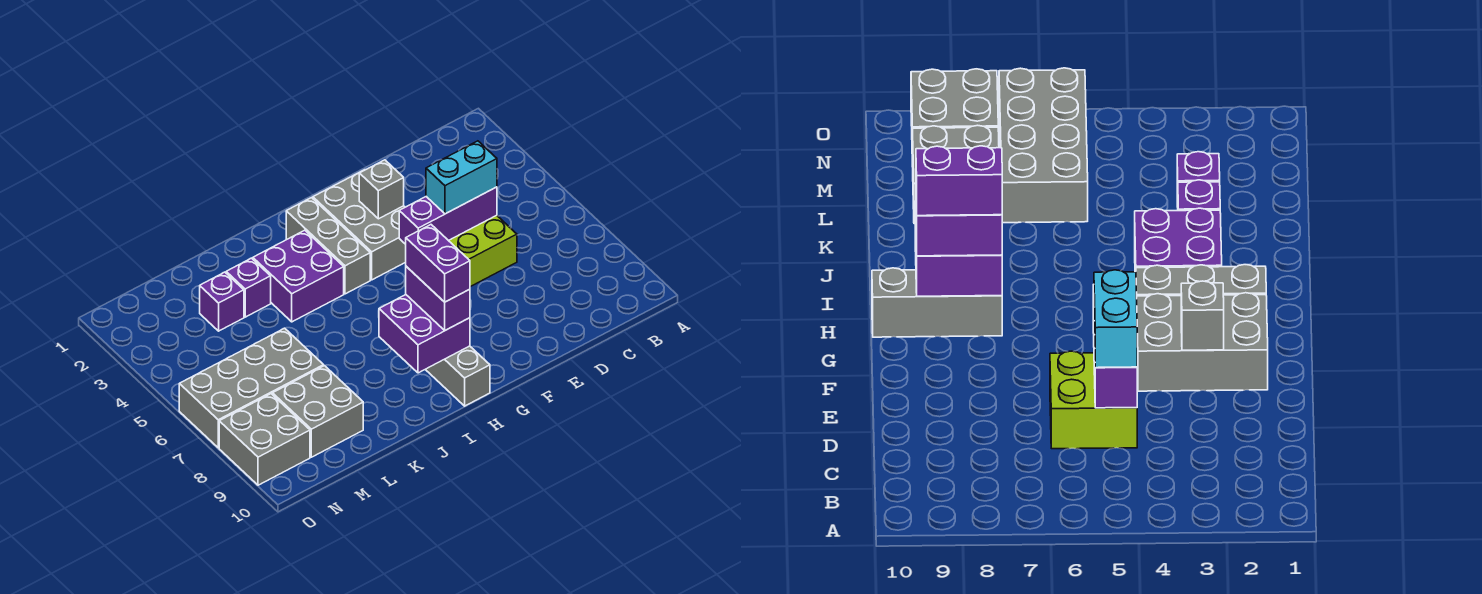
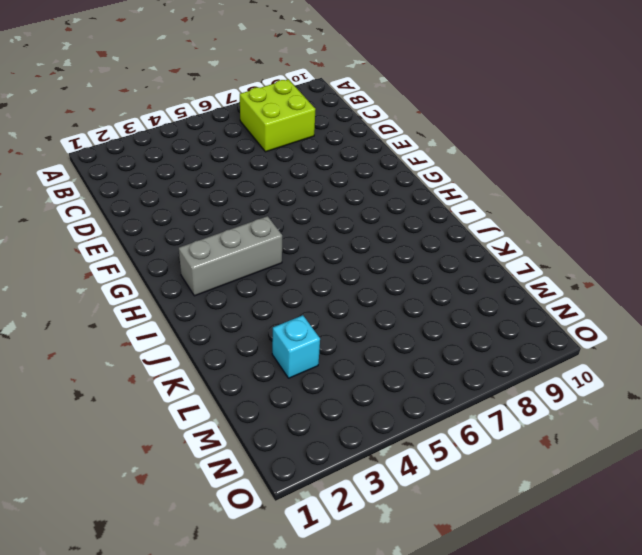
lime 2x2 brick [240,79,315,152] -> lime 2x2 brick moved to [449,215,517,287]
cyan 1x1 brick [272,315,320,378] -> purple 1x1 brick [200,272,244,331]
none -> grey 2x3 brick [313,170,406,280]
none -> grey 1x3 brick [425,346,490,406]
none -> purple 2x2 brick [253,230,344,322]

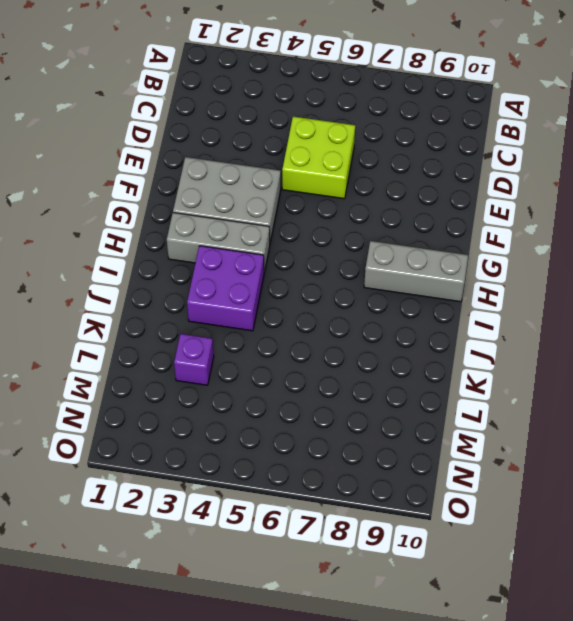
none -> purple 1x1 brick [226,258,271,317]
none -> grey 2x4 brick [179,328,324,448]
none -> grey 2x2 brick [273,366,363,457]

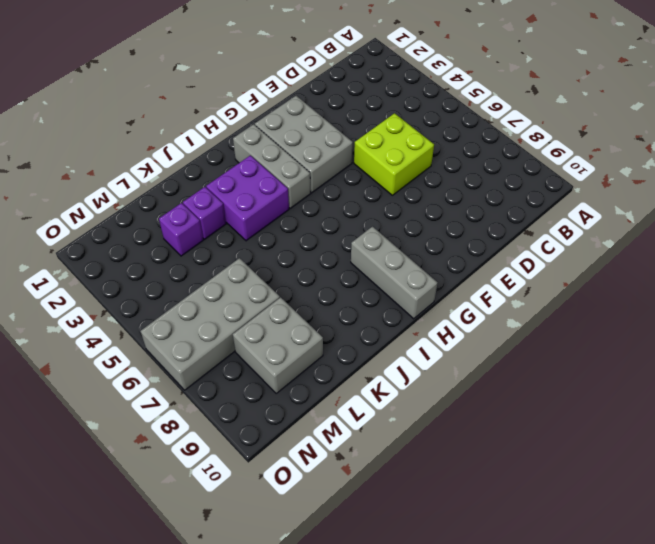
none -> grey 2x2 brick [219,394,310,485]
none -> purple 1x3 brick [399,187,497,244]
none -> grey 1x1 brick [359,160,404,219]

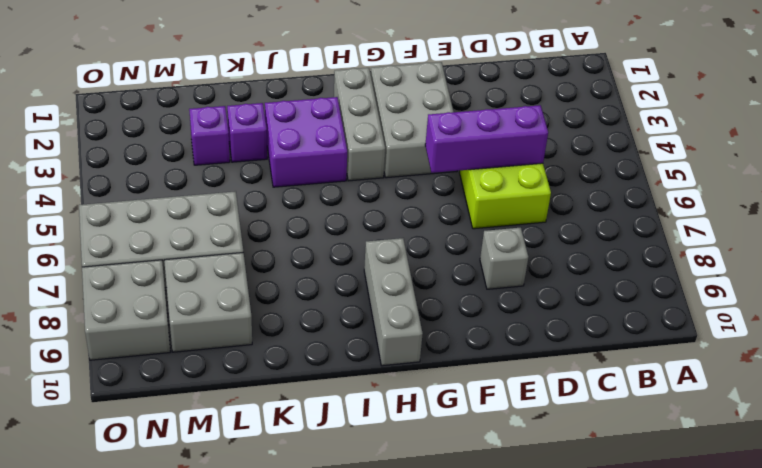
grey 1x1 brick [480,228,528,289] -> grey 1x1 brick moved to [359,160,404,219]
none -> purple 2x2 brick [379,295,470,373]
none -> cyan 1x2 brick [426,141,497,214]
none -> purple 1x2 brick [406,266,470,330]

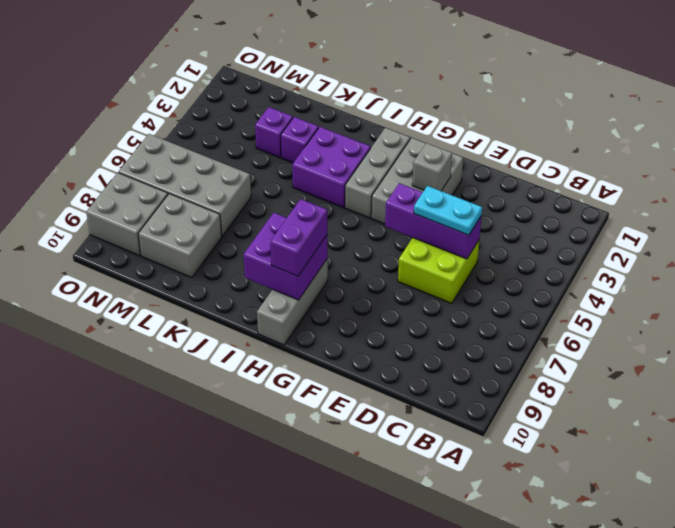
cyan 1x2 plate [414,186,482,235] -> cyan 1x2 brick [426,141,497,214]
none -> purple 1x2 brick [406,225,470,302]

